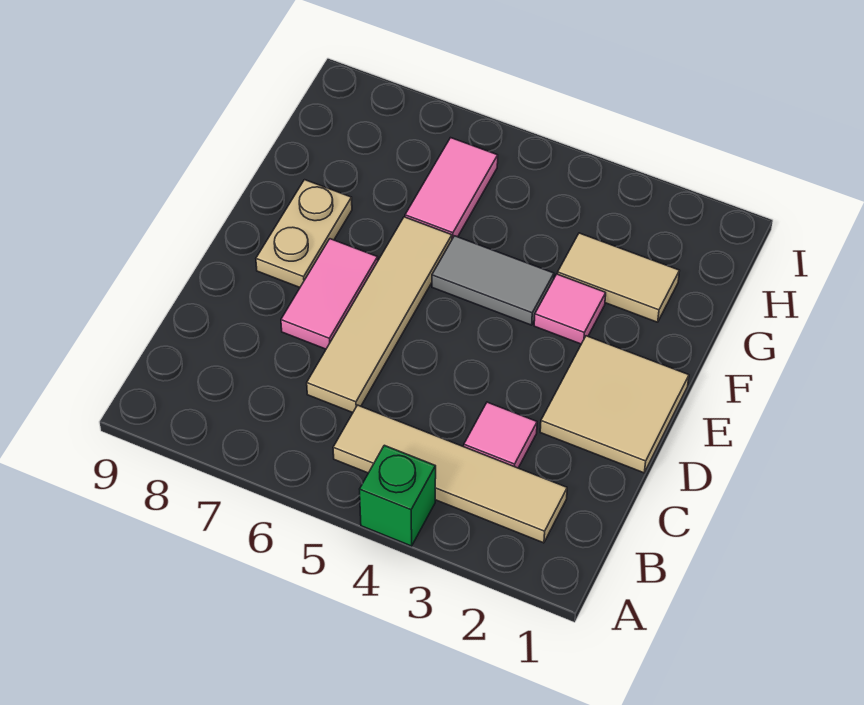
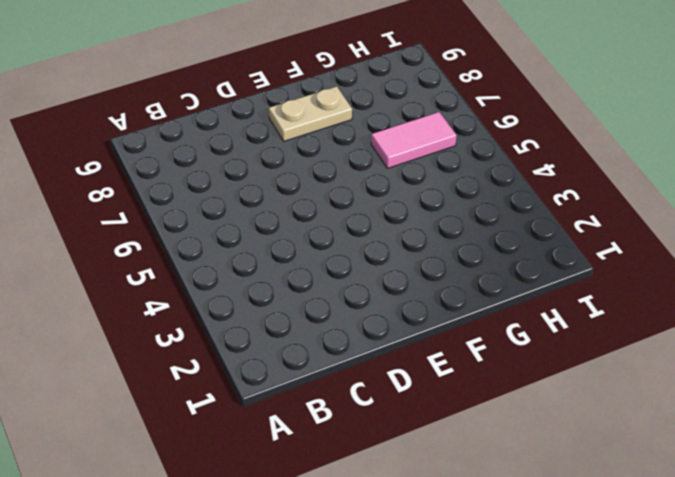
none -> green 1x1 brick [360,445,436,546]
none -> tan 1x4 tile [333,405,567,543]

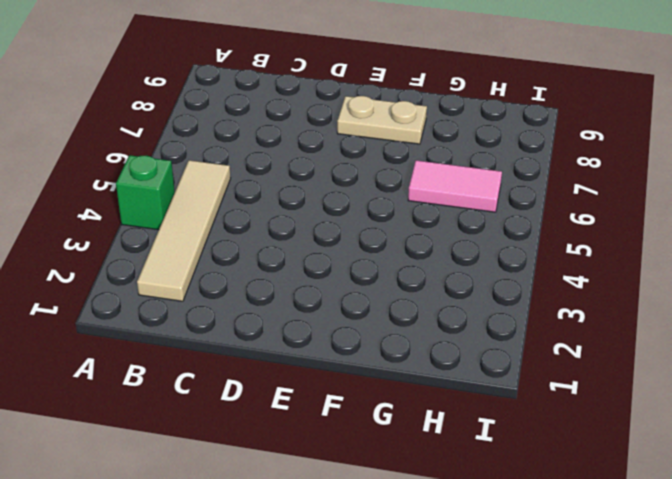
none -> pink 1x1 tile [464,402,537,468]
none -> tan 1x4 tile [307,217,452,413]

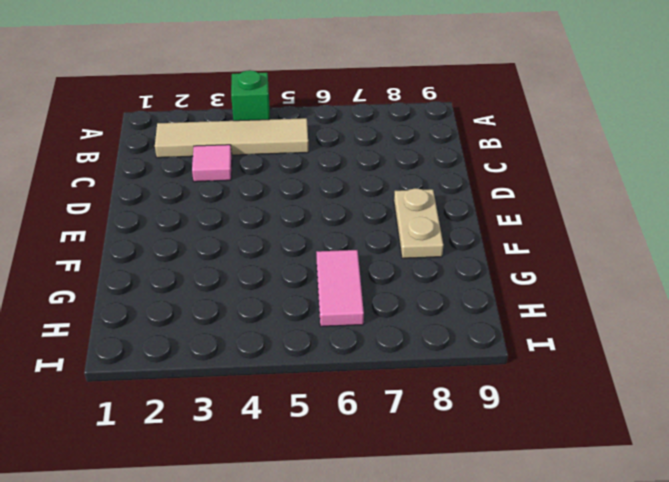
none -> tan 1x4 tile [307,217,452,413]
none -> tan 2x2 tile [540,336,689,473]

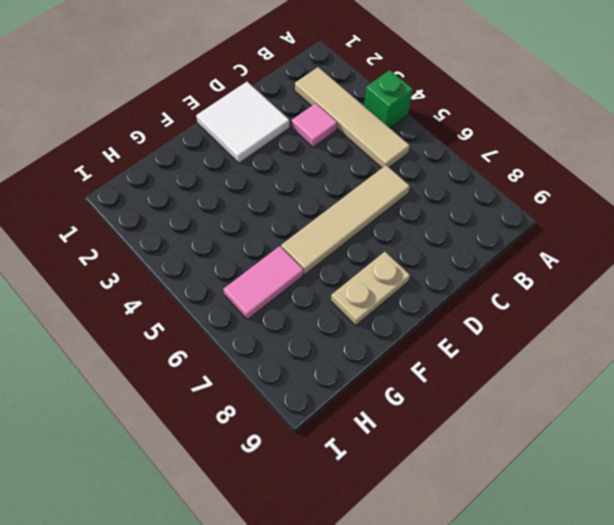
white 2x2 tile [196,82,290,163] -> tan 2x2 tile [540,336,689,473]
none -> pink 1x2 tile [281,239,378,349]
none -> pink 1x1 tile [534,274,606,344]

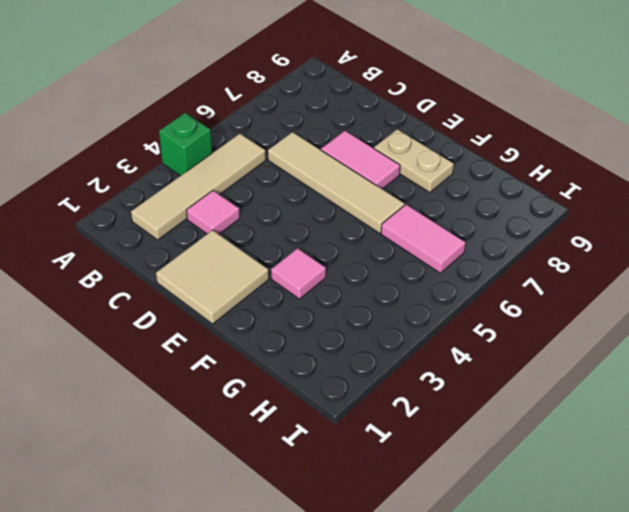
none -> grey 1x2 tile [432,236,554,325]
none -> tan 1x2 tile [558,233,679,322]

